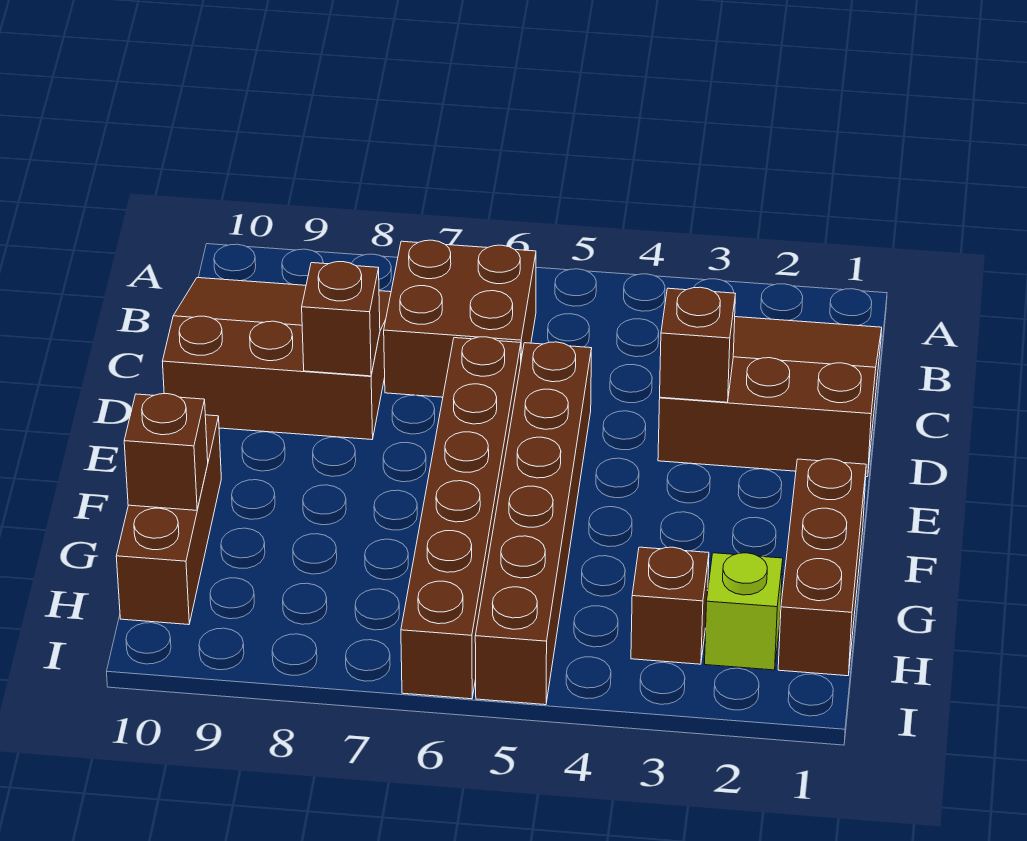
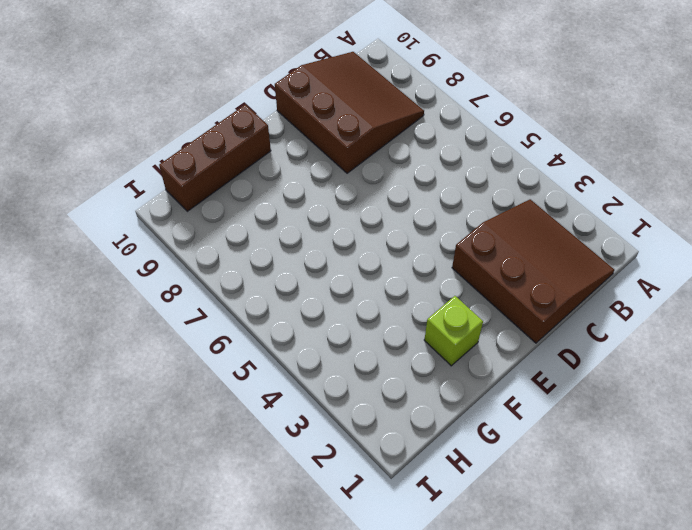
lime 1x1 brick [424,296,483,366] -> lime 1x1 brick moved to [705,553,783,670]
none -> brown 2x2 brick [384,240,536,397]
none -> brown 1x6 brick [475,342,592,705]
none -> brown 1x6 brick [401,337,521,699]

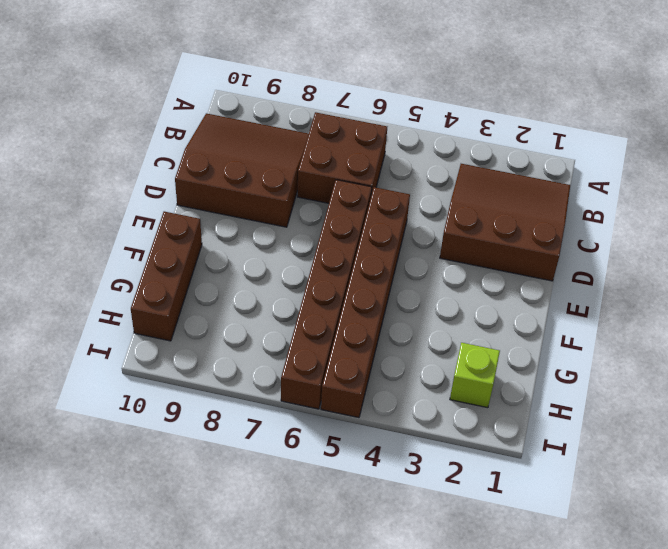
none -> brown 1x3 brick [778,459,866,676]
none -> brown 1x1 brick [631,547,709,664]
none -> brown 1x1 brick [660,287,735,402]

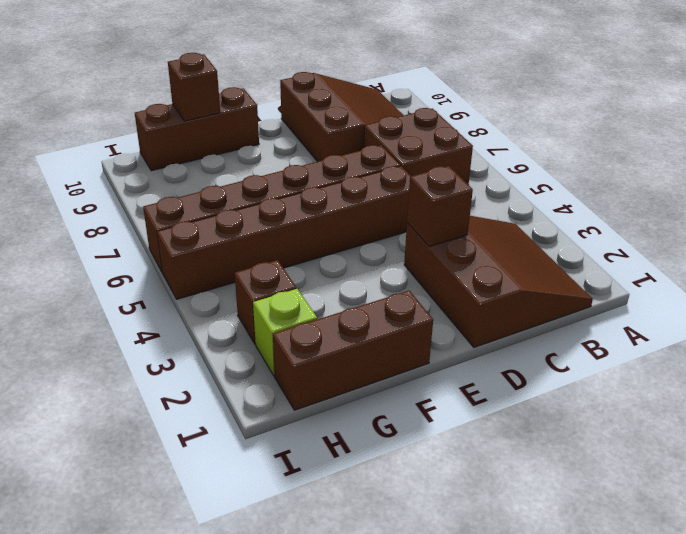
none -> brown 1x1 brick [302,262,380,376]

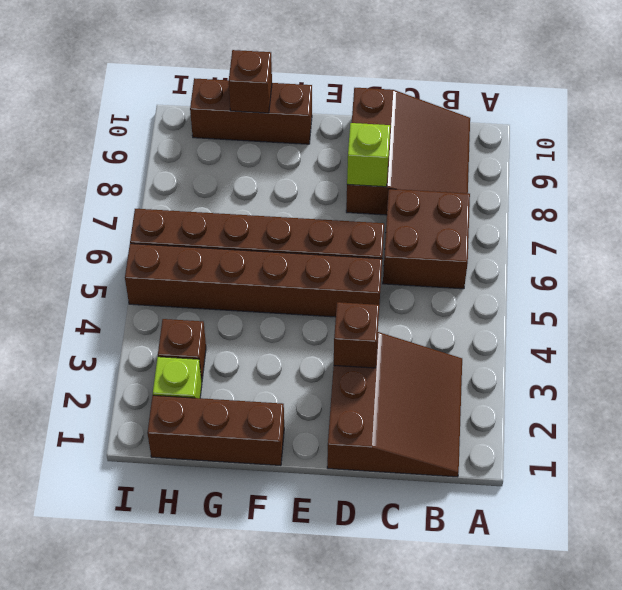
lime 1x1 brick [347,123,390,187] -> brown 1x1 brick [302,262,380,376]

